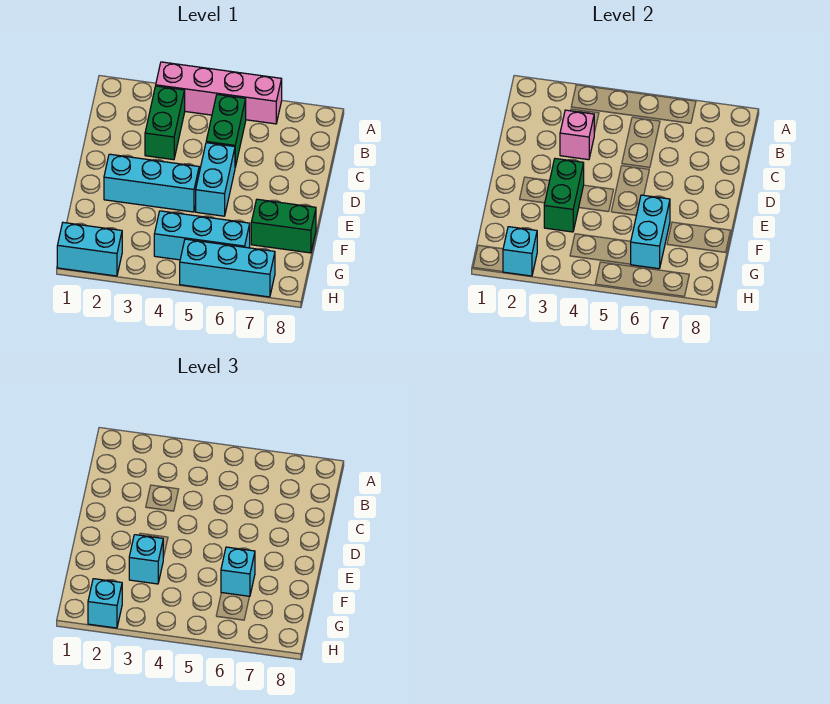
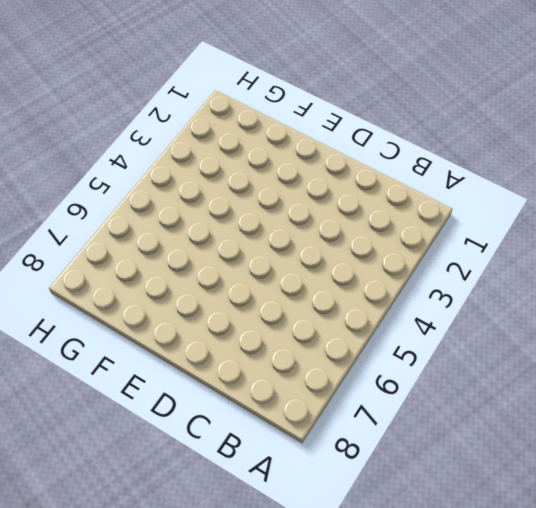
none -> pink 1x4 brick [156,62,282,124]
none -> green 1x2 brick [145,86,185,160]
none -> green 1x2 brick [206,94,246,167]

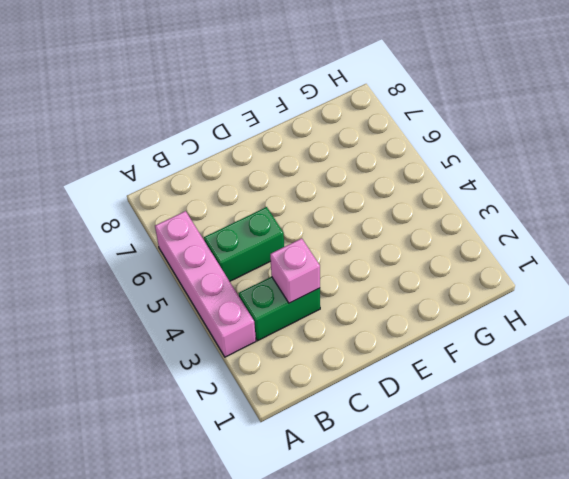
none -> cyan 1x2 brick [196,143,235,216]
none -> cyan 1x3 brick [104,154,199,212]
none -> green 1x2 brick [251,199,316,253]

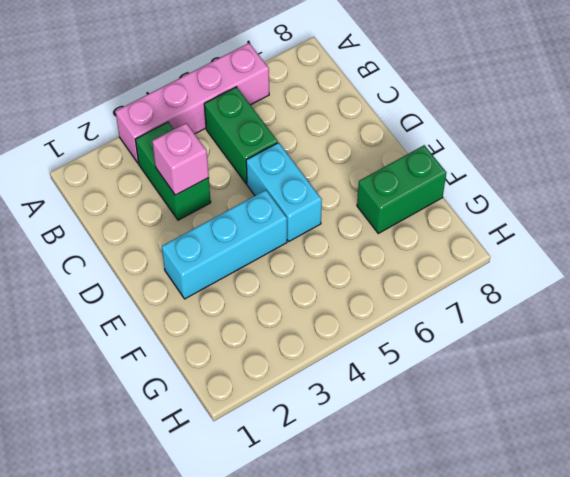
none -> cyan 1x3 brick [154,211,250,260]
none -> cyan 1x2 brick [57,223,122,276]
none -> cyan 1x3 brick [180,239,275,297]

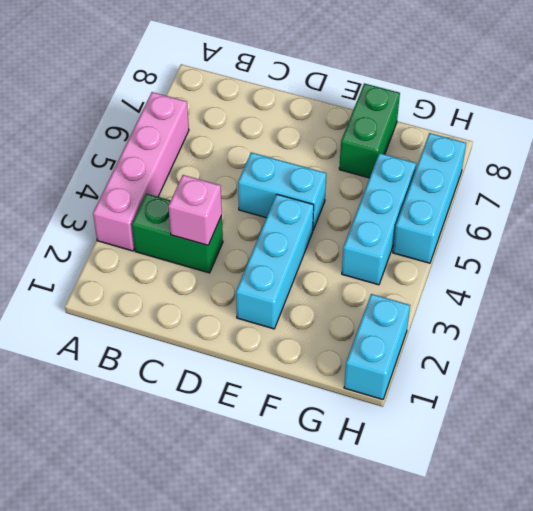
none -> green 1x2 brick [206,94,246,167]
none -> green 1x2 brick [544,159,584,232]
none -> cyan 1x2 brick [631,195,670,269]

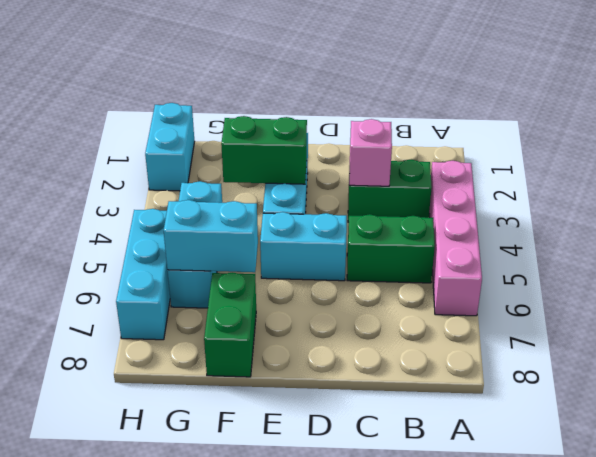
none -> cyan 1x1 brick [503,227,537,276]
none -> cyan 1x1 brick [129,535,163,584]
none -> cyan 1x1 brick [221,547,255,597]

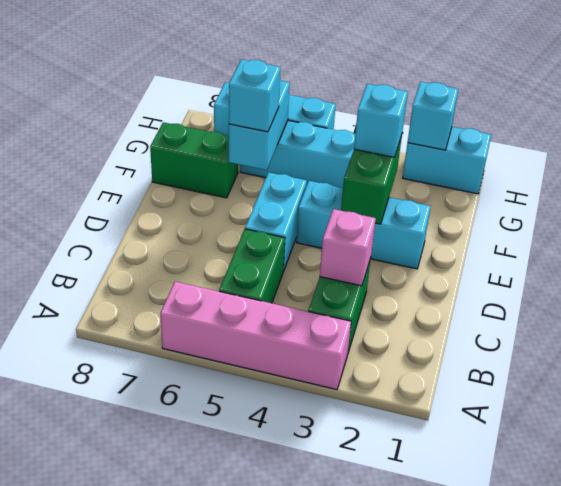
none -> cyan 1x1 brick [88,579,122,628]

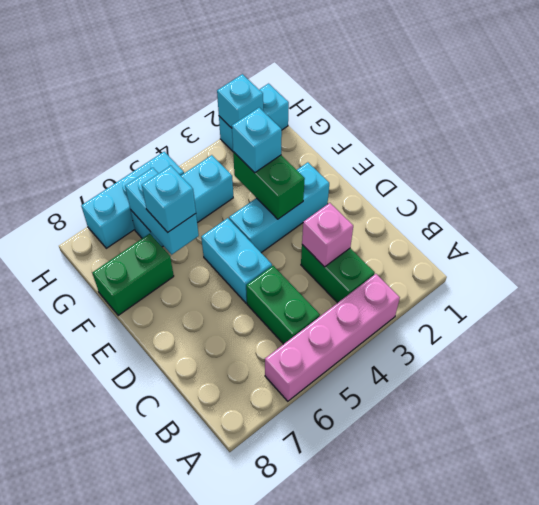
none -> cyan 1x1 brick [88,579,122,628]

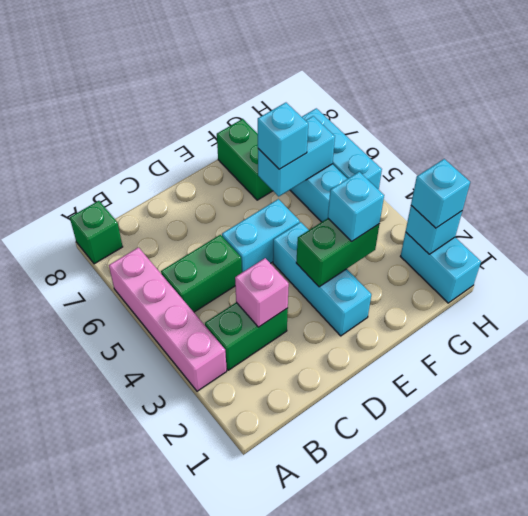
green 1x1 brick [70,201,123,264] -> none

